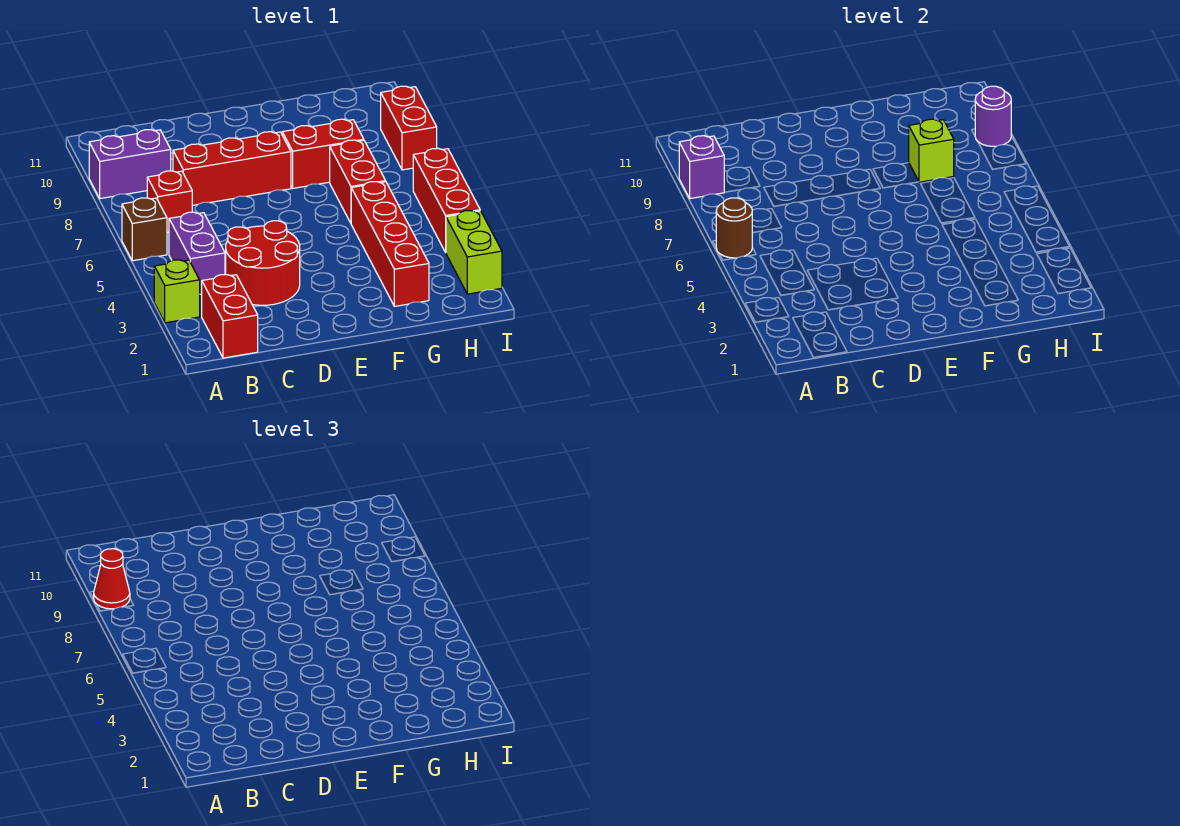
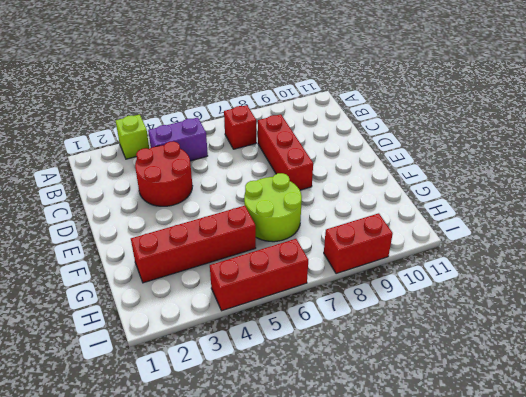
lime 2x2 round brick [244,173,302,242] -> red 1x2 brick [330,140,386,223]
none -> brown 1x1 brick [122,198,167,261]
none -> purple 1x2 brick [89,130,171,199]
none -> red 1x2 brick [202,275,258,358]

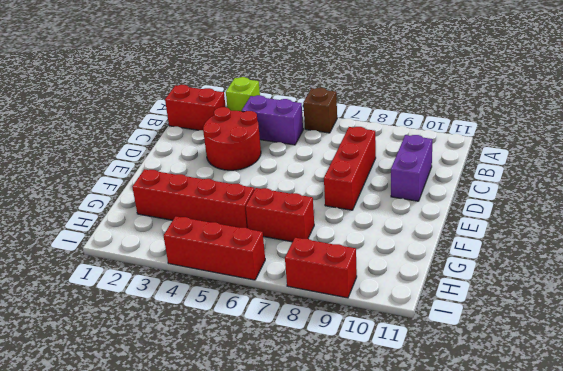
purple 1x2 brick [391,135,433,201] -> purple 1x2 brick moved to [89,130,171,199]
none -> red 1x1 brick [147,171,192,232]
none -> red 1x2 brick [282,119,364,188]
none -> lime 1x2 brick [446,211,502,294]

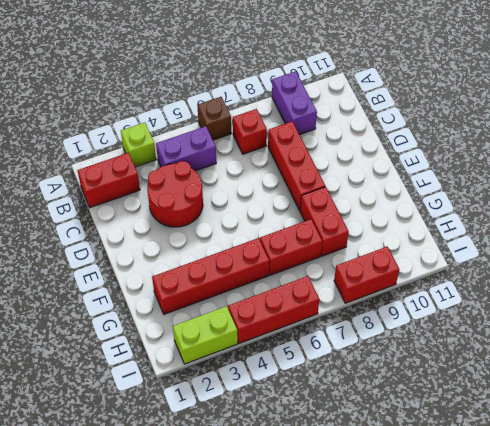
none -> brown 1x1 round brick [716,198,753,258]
none -> purple 1x1 brick [679,136,724,199]
none -> lime 1x1 brick [909,119,954,182]

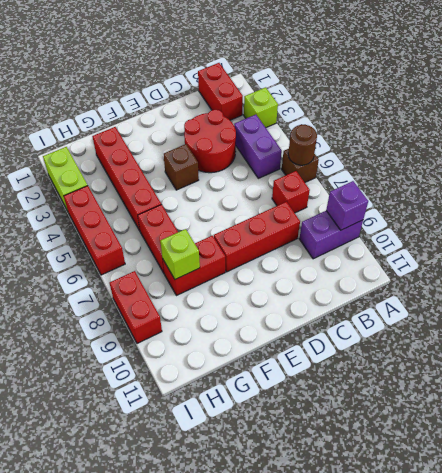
brown 1x1 brick [164,144,199,190] -> none
none -> purple 1x1 round brick [975,86,1011,146]
none -> red 1x1 cone [93,549,130,609]

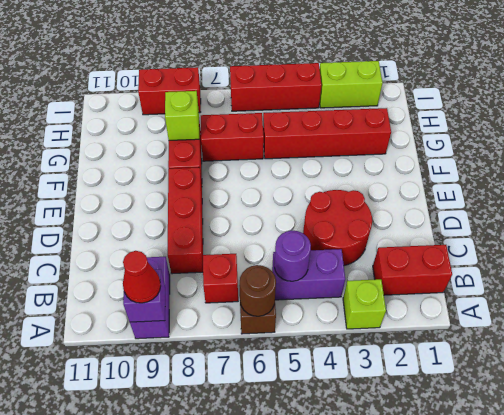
purple 1x1 round brick [274,231,311,281] -> purple 1x1 round brick moved to [975,86,1011,146]

